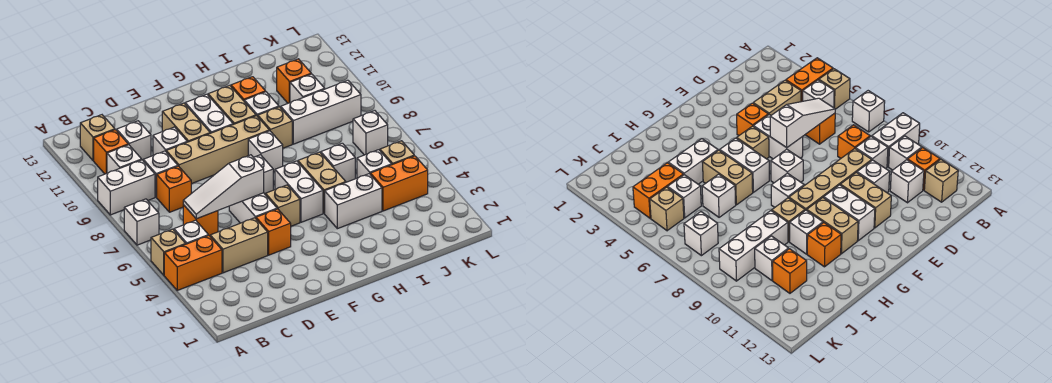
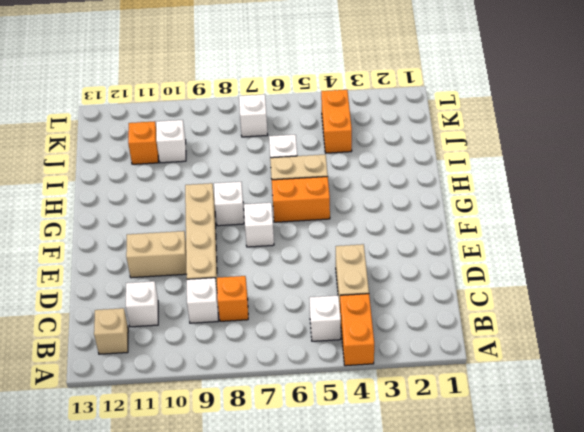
orange 1x2 brick [272,177,330,222] -> white 1x2 brick [275,161,323,222]
none -> tan 1x1 brick [151,229,185,275]
none -> white 1x1 brick [124,199,159,245]
none -> white 1x2 brick [98,160,155,215]
none -> white 1x1 brick [107,145,142,173]

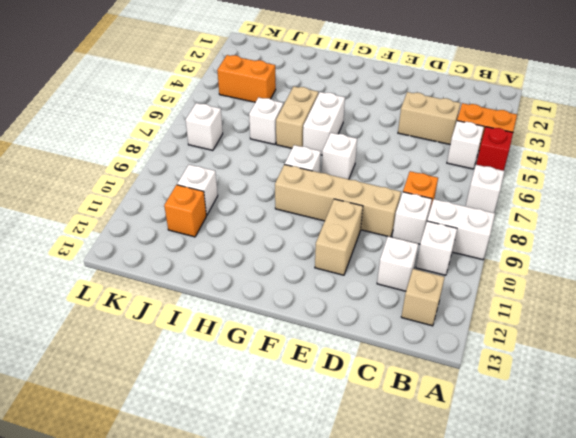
red 1x1 brick [476,127,513,171] -> tan 1x1 brick [151,229,185,275]
none -> orange 1x1 brick [94,130,128,174]
none -> orange 1x1 brick [183,205,218,236]
none -> white 1x1 brick [153,127,187,156]
none -> orange 1x1 brick [256,209,291,255]

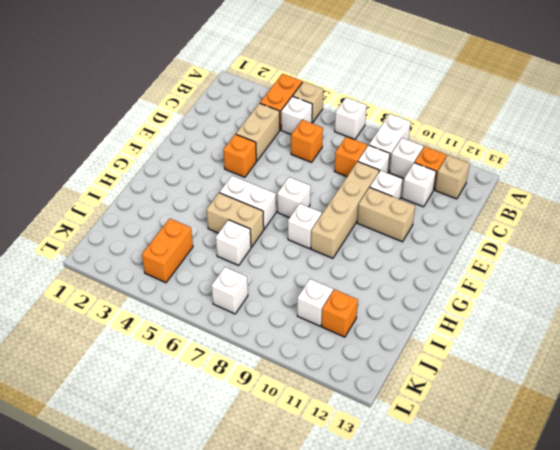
none -> white 1x2 brick [229,193,277,223]
none -> tan 1x1 brick [265,185,300,226]
none -> white 1x2 brick [185,94,233,133]
none -> tan 1x2 brick [208,85,256,125]

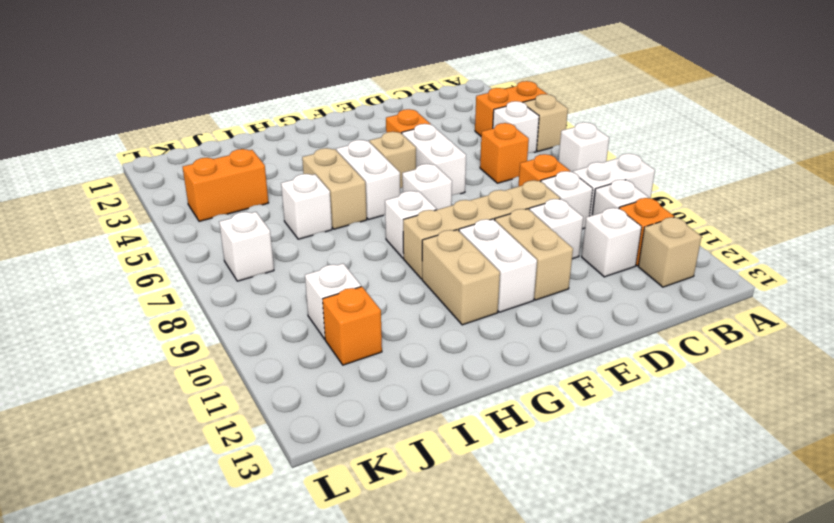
none -> tan 1x2 brick [210,218,268,273]
none -> white 1x2 brick [325,174,382,229]
none -> tan 1x1 brick [258,107,292,148]
none -> white 1x1 brick [244,92,279,116]

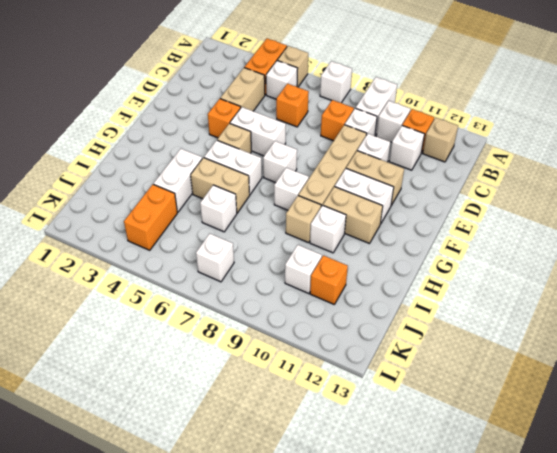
none -> orange 1x1 brick [231,77,266,101]
none -> white 1x3 brick [281,80,361,144]
none -> white 1x1 brick [357,150,392,178]
none -> tan 1x1 brick [380,141,414,165]

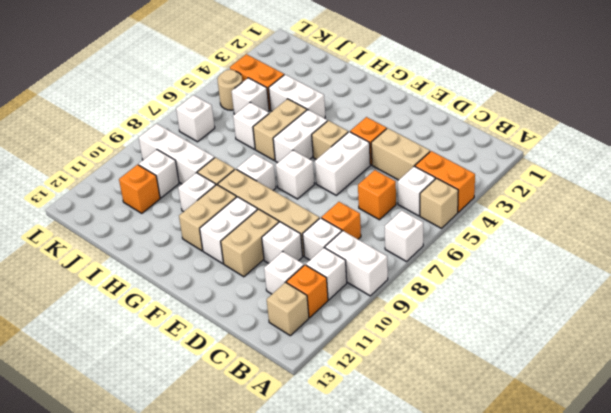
tan 1x1 round brick [218,70,242,110] -> tan 1x1 brick [380,141,414,165]
none -> orange 1x1 brick [231,77,266,101]
none -> white 1x3 slope [183,155,264,219]

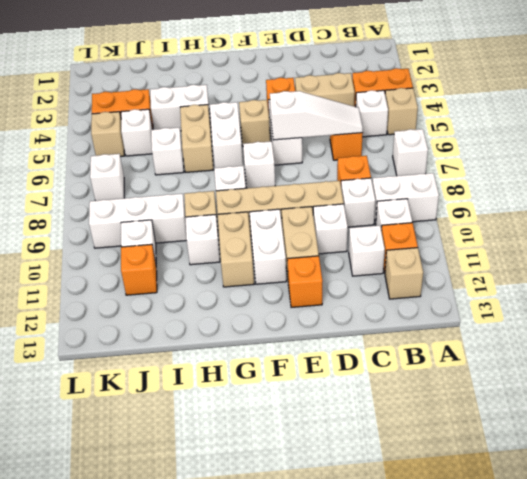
orange 1x1 brick [287,256,323,307] -> orange 1x1 brick moved to [231,77,266,101]

